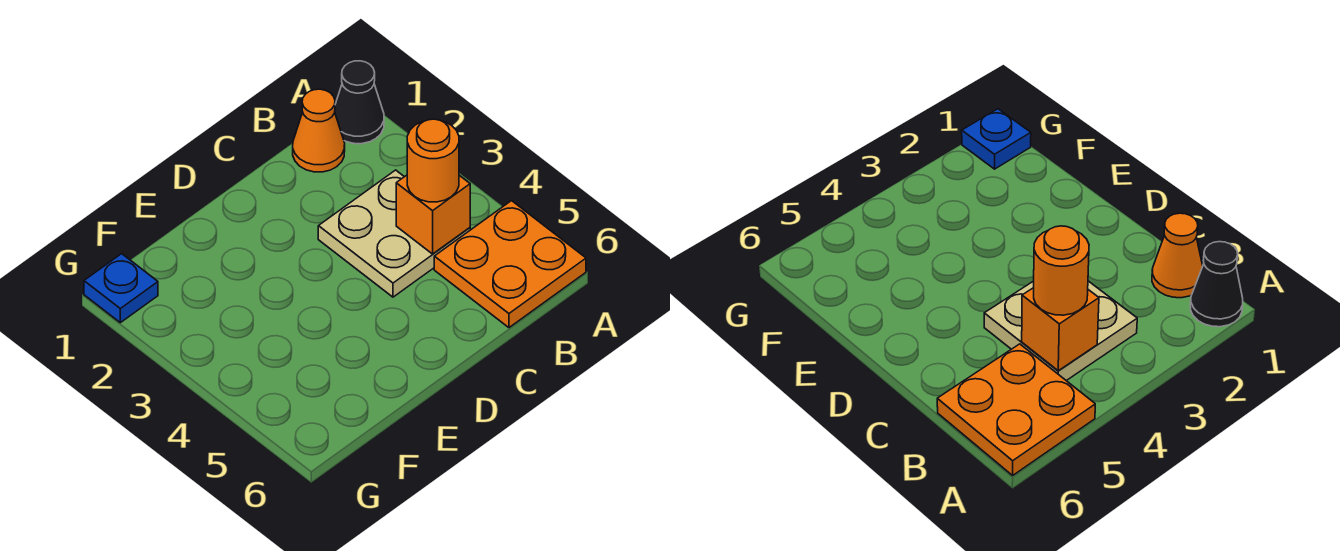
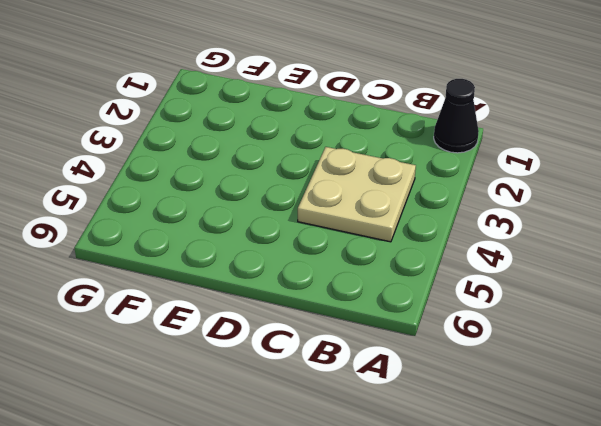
none -> orange 2x2 plate [434,201,586,328]
none -> orange 1x1 cone [293,89,345,172]

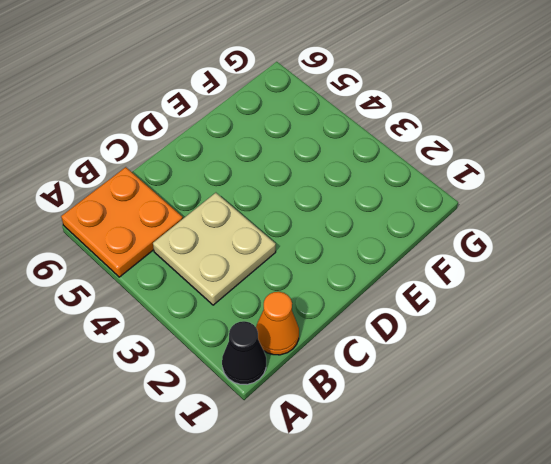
none -> blue 1x1 plate [84,254,158,323]
none -> orange 1x1 brick [396,175,470,254]

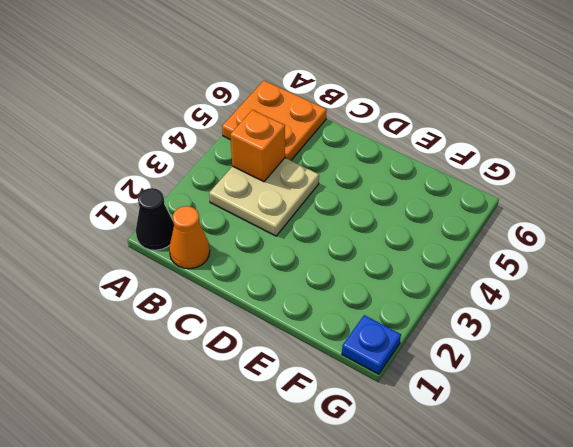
none -> orange 1x1 round brick [407,119,459,202]

